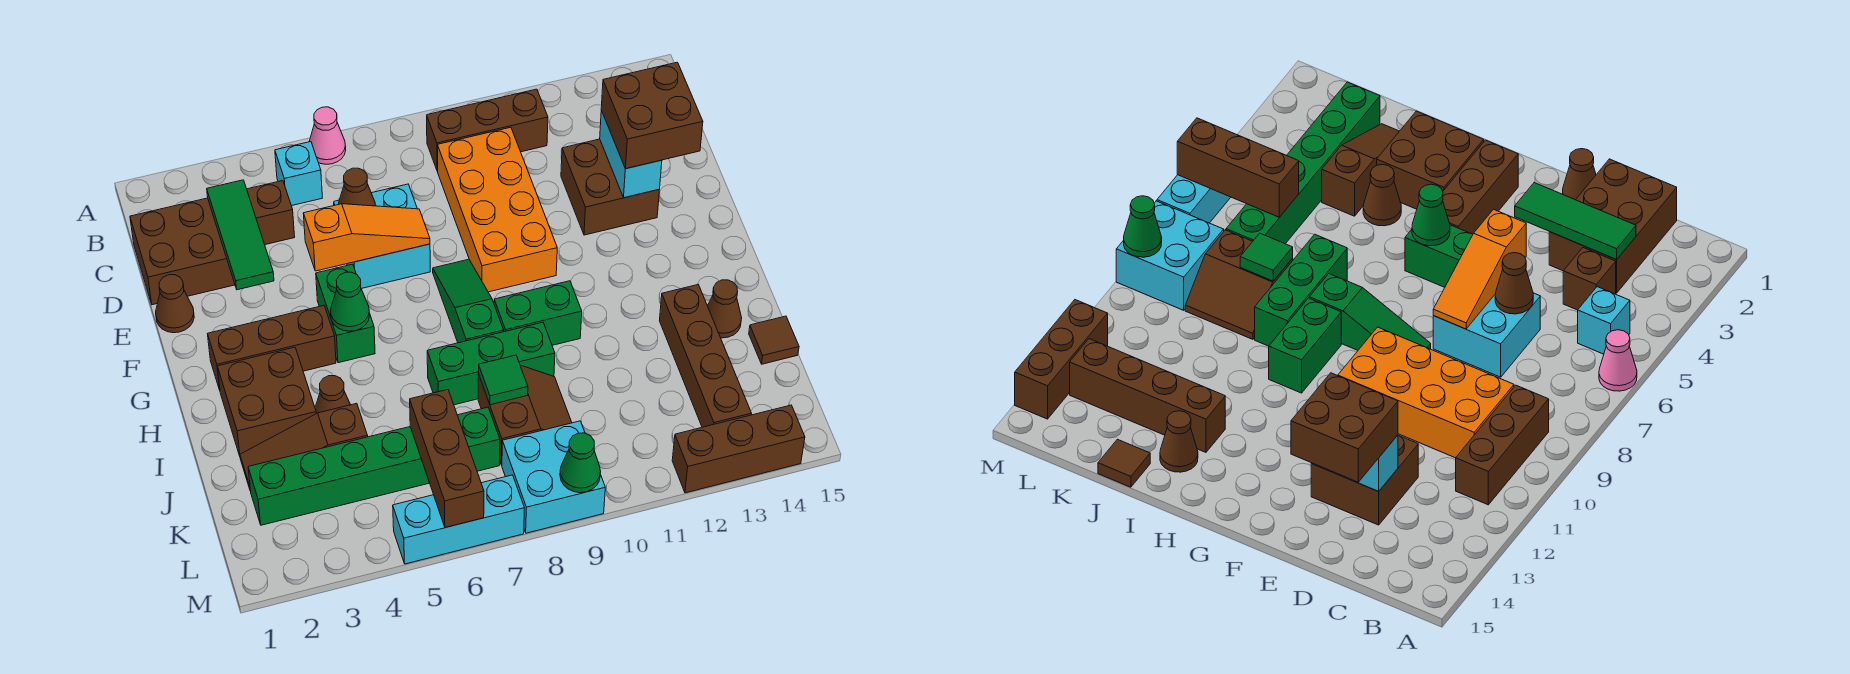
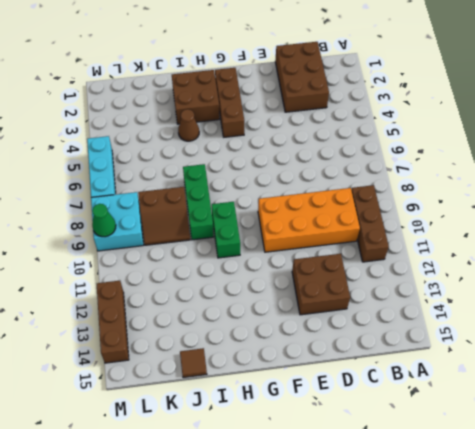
none -> pink 1x1 cone [309,107,346,164]
none -> cyan 1x1 brick [275,142,322,206]
none -> brown 1x1 brick [247,181,295,245]
none -> cyan 2x2 brick [334,184,430,289]

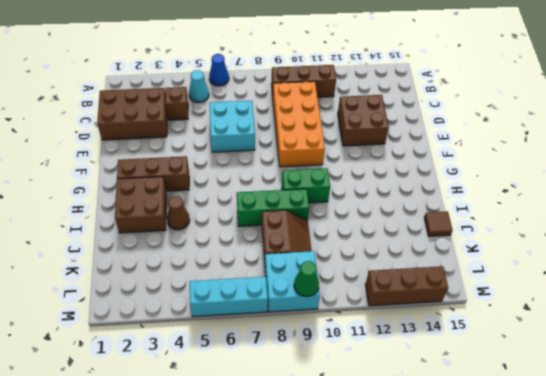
blue 1x1 cone [209,54,229,86] -> pink 1x1 cone [309,107,346,164]
cyan 1x1 cone [189,70,209,102] -> cyan 1x1 brick [275,142,322,206]
none -> brown 1x1 cone [156,275,194,333]
none -> green 1x2 brick [316,264,375,363]
none -> green 1x3 slope [433,259,504,343]
none -> brown 1x4 brick [660,285,751,427]

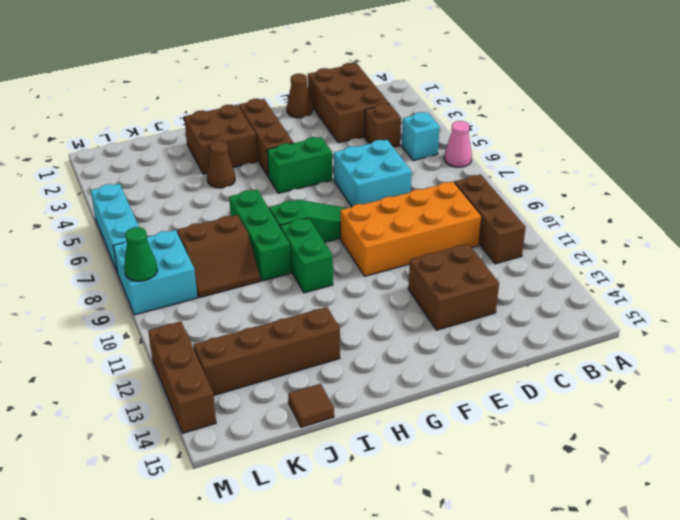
none -> brown 1x1 cone [707,280,742,338]
none -> brown 1x3 slope [240,403,368,489]
none -> green 1x6 brick [248,407,500,525]
none -> green 1x3 tile [207,180,274,290]

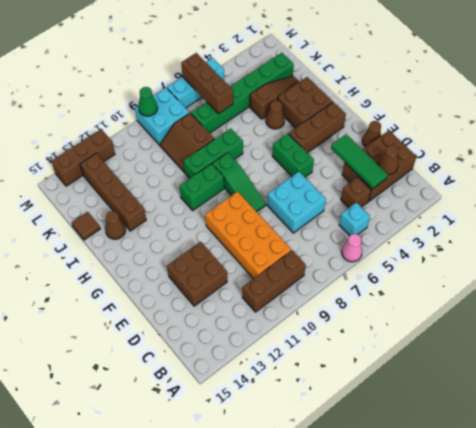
brown 1x1 cone [378,145,398,174] -> brown 1x1 cone moved to [338,168,376,206]
none -> cyan 1x2 brick [600,110,662,198]
none -> orange 1x3 slope [303,204,430,271]
none -> green 1x1 cone [330,272,370,331]
none -> green 1x1 tile [479,355,528,405]

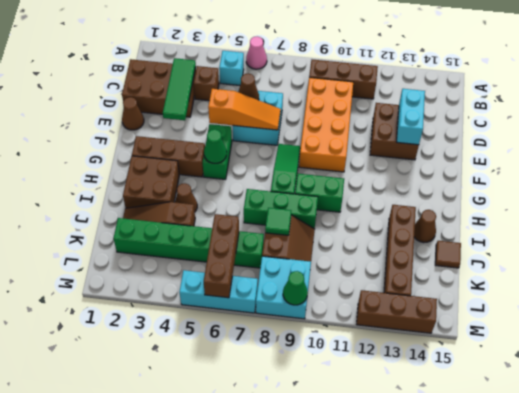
none -> brown 2x2 brick [601,62,703,169]

